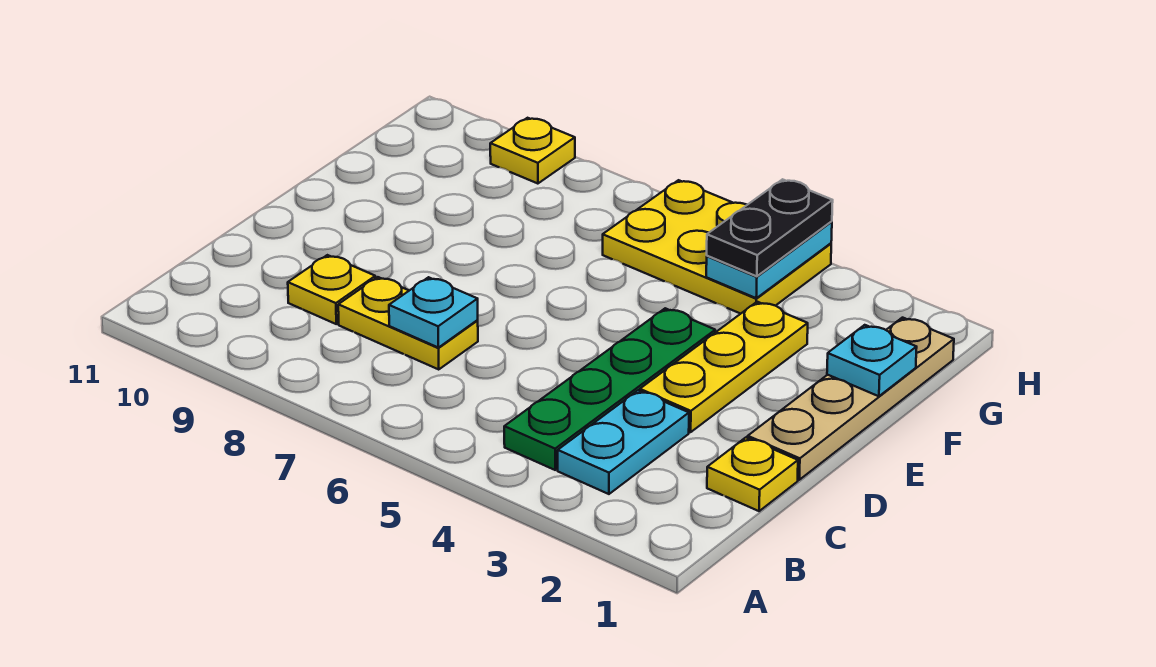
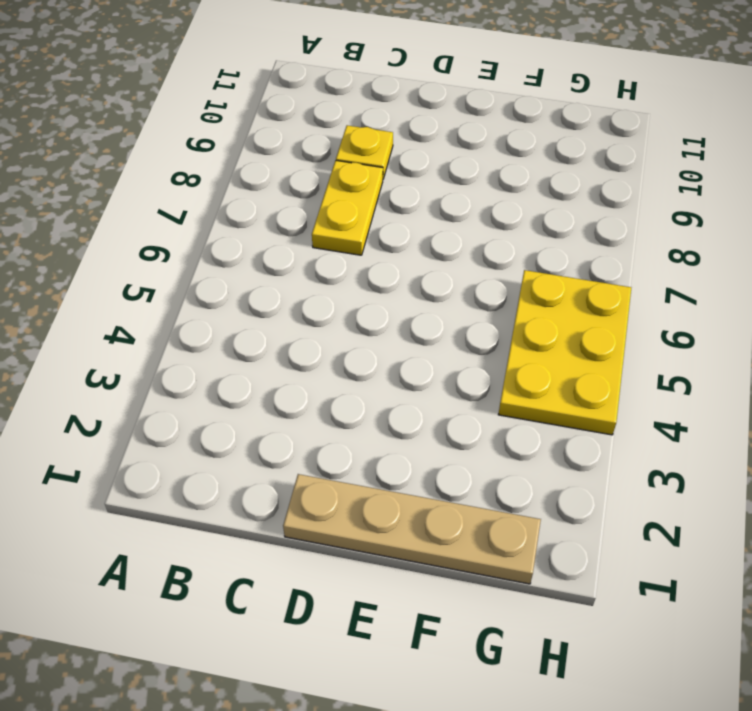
none -> cyan 1x2 plate [558,390,689,494]
none -> green 1x4 plate [504,308,715,470]
none -> yellow 1x1 plate [707,438,798,511]

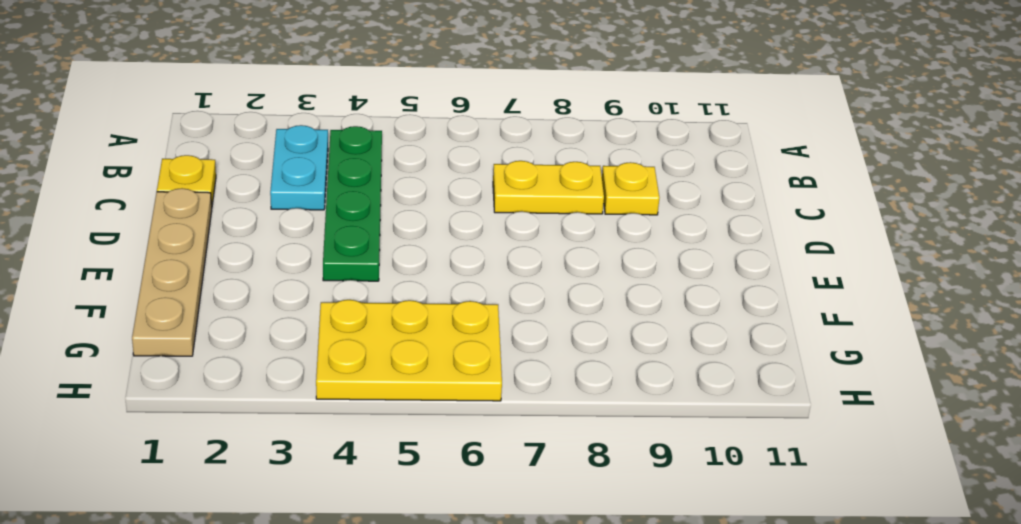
none -> yellow 1x3 plate [640,302,808,432]
none -> yellow 1x1 plate [490,118,575,184]
none -> cyan 1x1 plate [389,277,478,348]

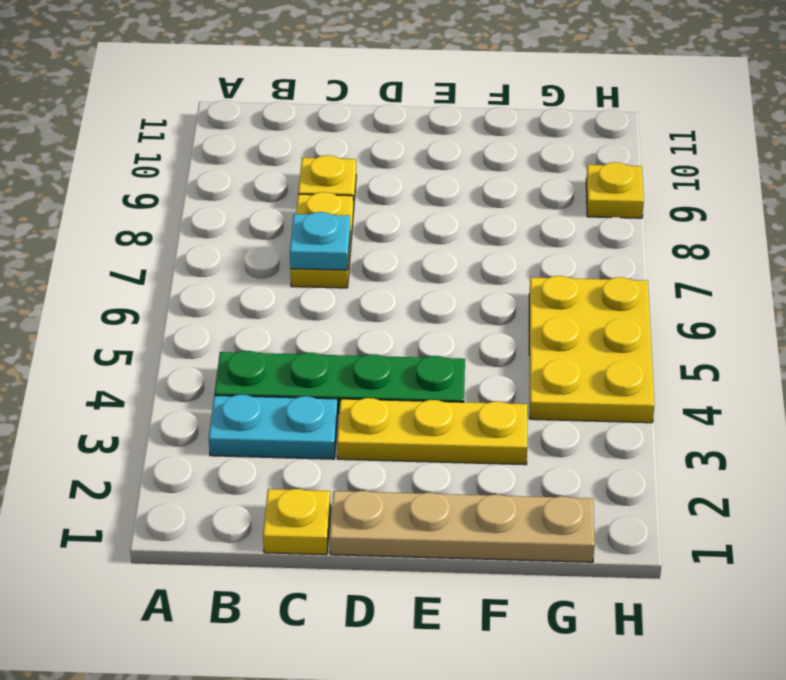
none -> cyan 1x1 plate [827,325,917,396]
none -> cyan 1x2 plate [706,221,832,298]
none -> black 1x2 plate [707,179,833,276]

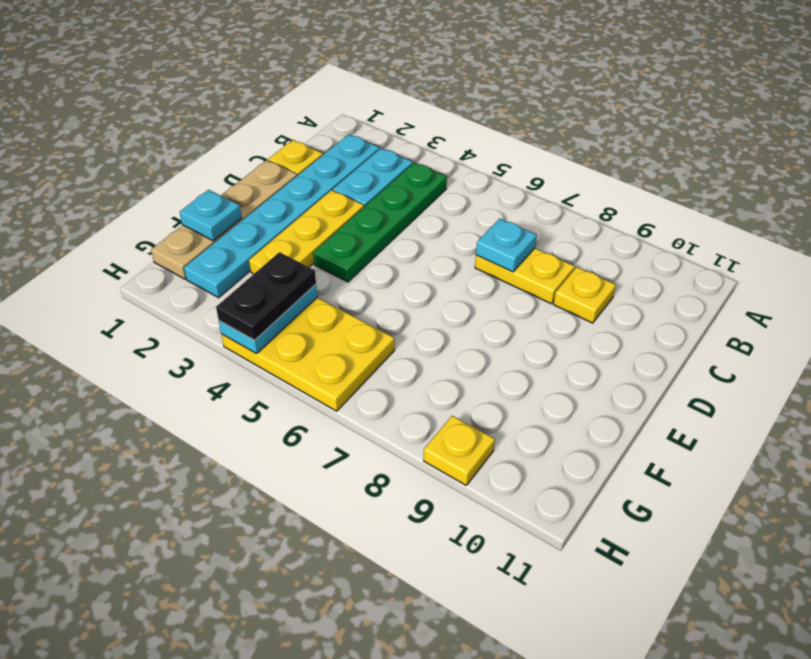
cyan 1x6 plate [184,134,379,298] -> none

